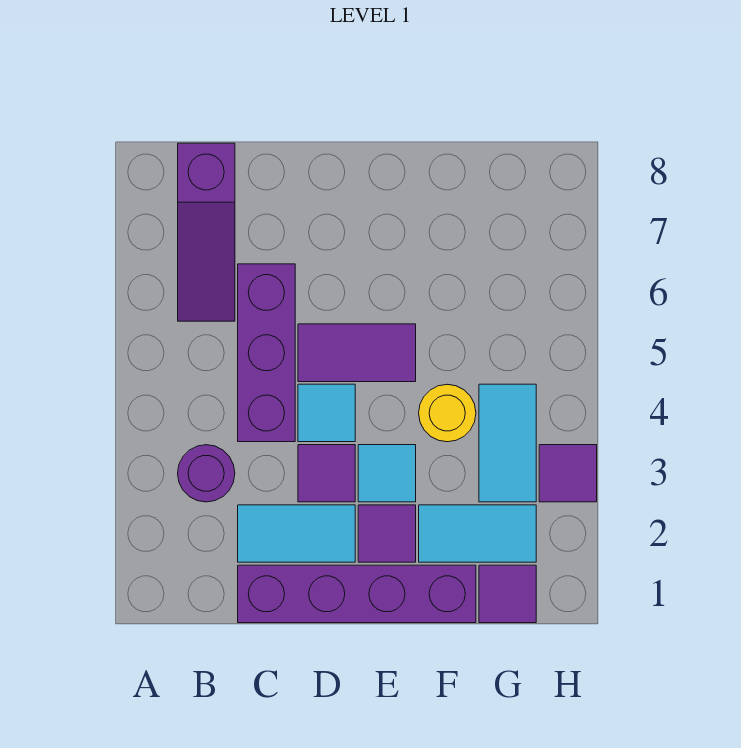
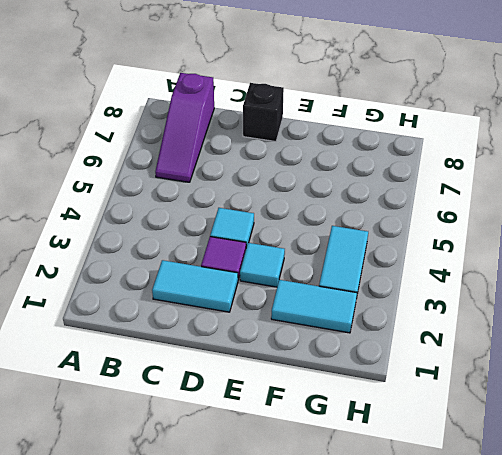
black 1x1 brick [243,83,284,142] -> none
none -> purple 1x1 round brick [178,445,235,502]
none -> purple 1x4 brick [238,565,476,623]
none -> purple 1x3 brick [238,264,295,442]

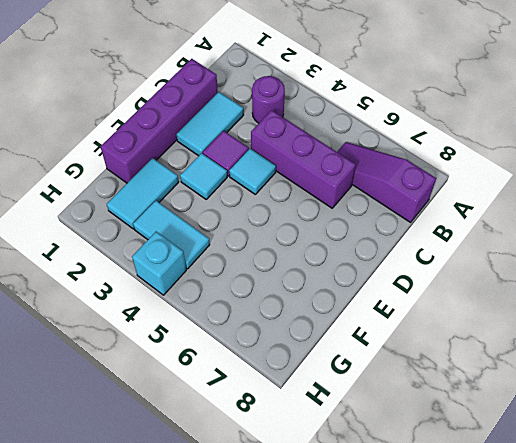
cyan 1x1 brick [132,232,186,295] -> none
none -> purple 1x2 tile [298,324,416,382]
none -> purple 1x1 tile [358,505,416,562]
none -> yellow 1x1 round brick [419,384,476,442]

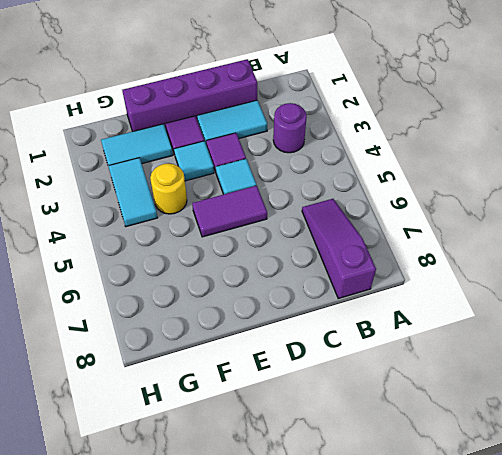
none -> purple 1x3 brick [238,264,295,442]
none -> purple 1x1 tile [479,565,536,623]
none -> purple 1x1 tile [539,445,597,502]

